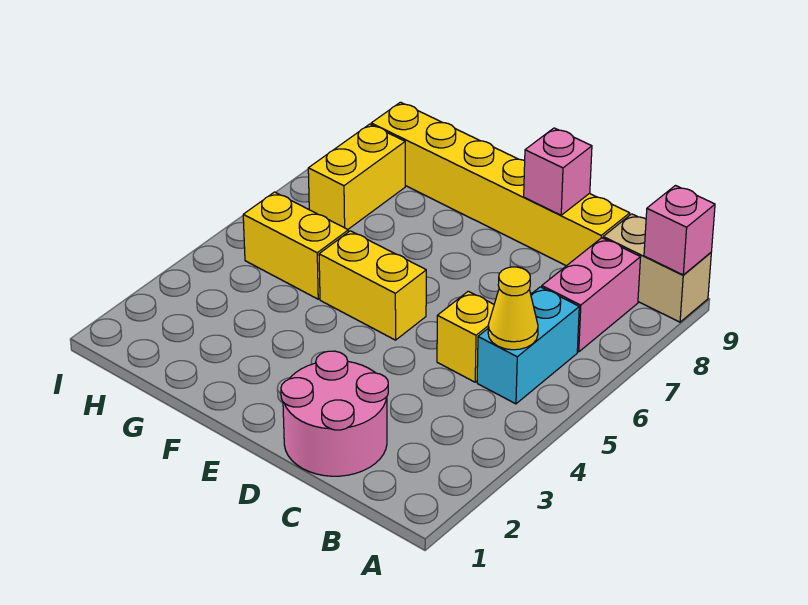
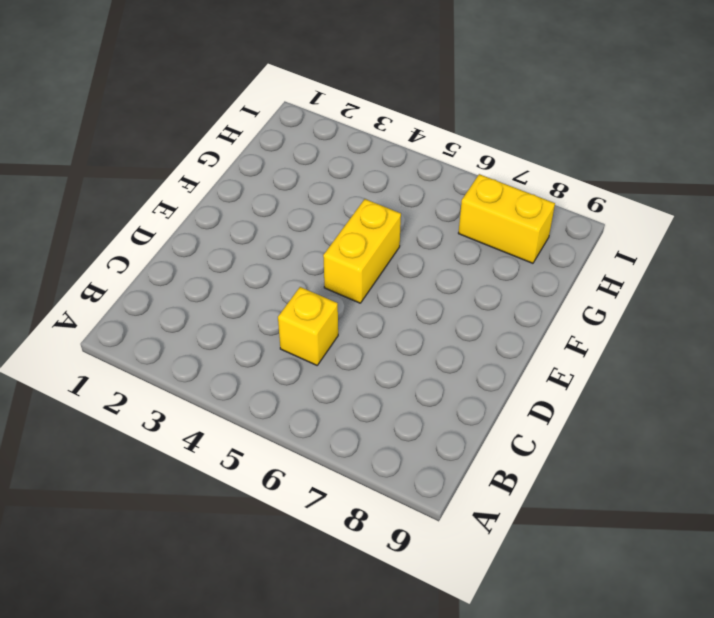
none -> tan 1x2 brick [603,214,711,322]
none -> cyan 1x2 brick [477,287,579,404]
none -> pink 1x2 brick [542,238,641,352]

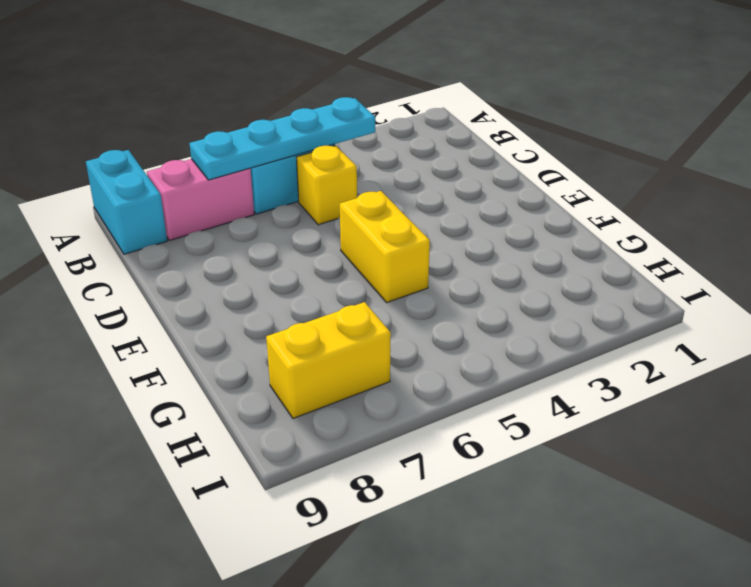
cyan 1x2 brick [86,150,167,254] -> tan 1x2 brick [603,214,711,322]
cyan 1x4 plate [189,97,375,180] -> yellow 1x1 cone [488,267,538,350]
none -> pink 2x2 round brick [281,351,388,476]
none -> yellow 1x6 brick [371,102,630,266]
none -> yellow 1x2 brick [243,192,348,299]

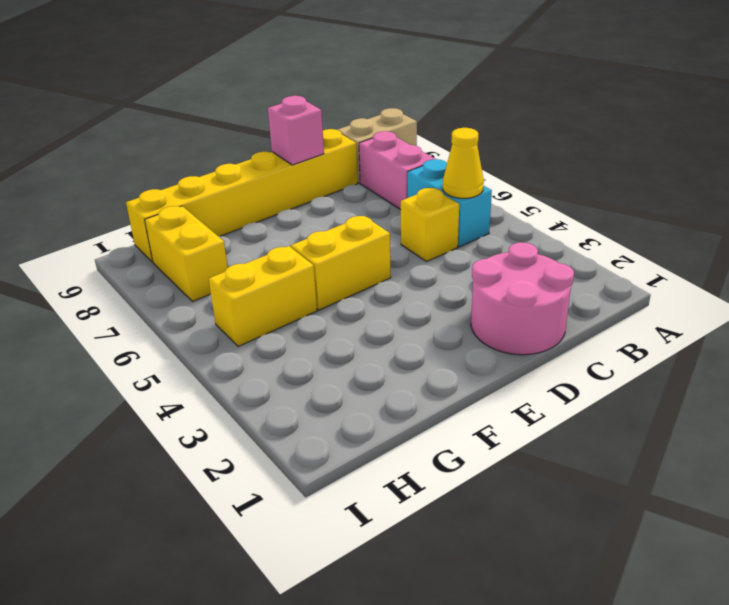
none -> pink 1x1 brick [644,186,715,275]

